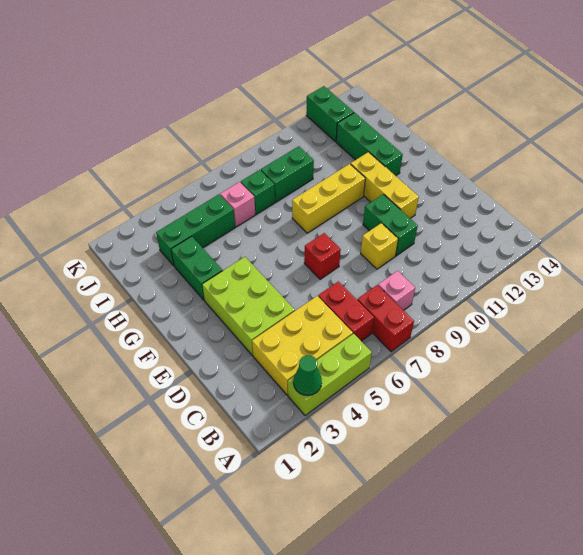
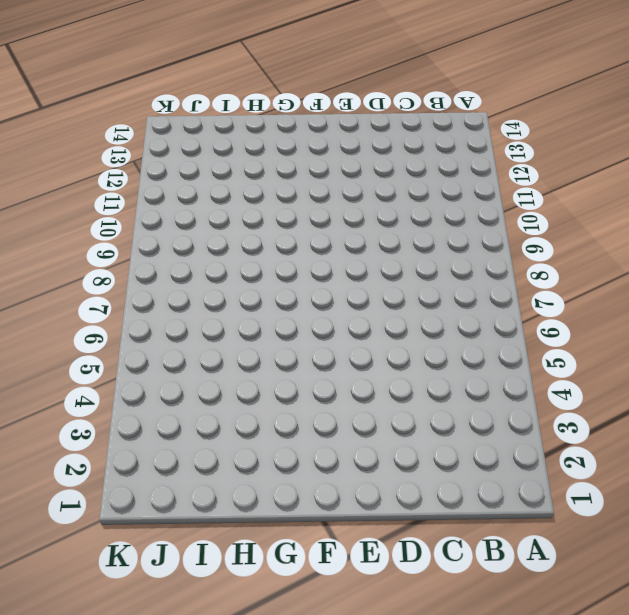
none -> lime 1x3 brick [288,334,372,416]
none -> red 1x2 brick [357,285,414,352]
none -> yellow 2x3 brick [252,296,353,395]

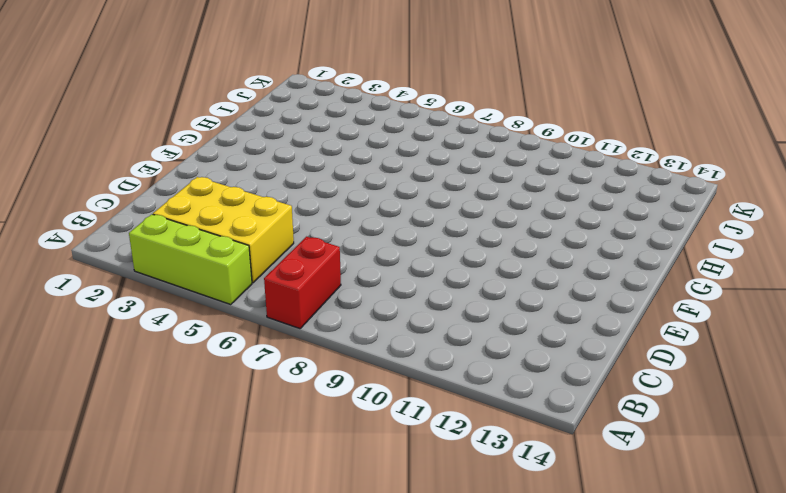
none -> red 1x2 brick [318,281,374,341]
none -> pink 1x1 brick [378,271,415,310]
none -> lime 2x3 brick [202,257,295,356]

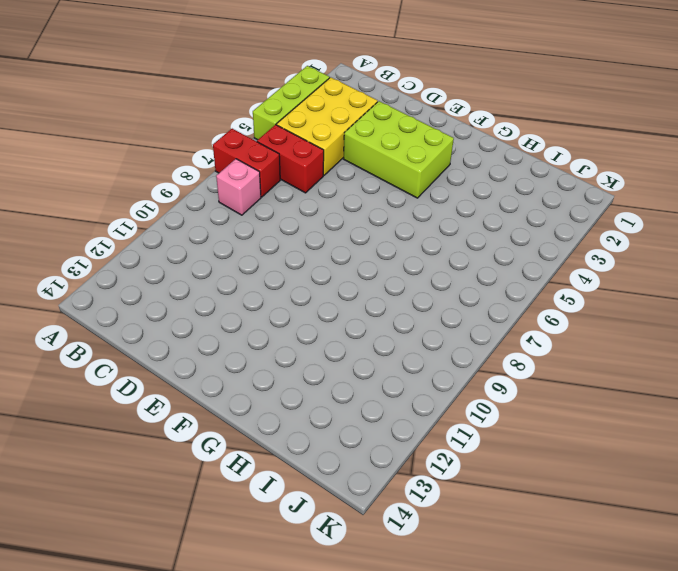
none -> yellow 1x1 brick [361,223,398,269]
none -> green 1x2 brick [363,194,418,256]
none -> red 1x1 brick [304,233,341,279]

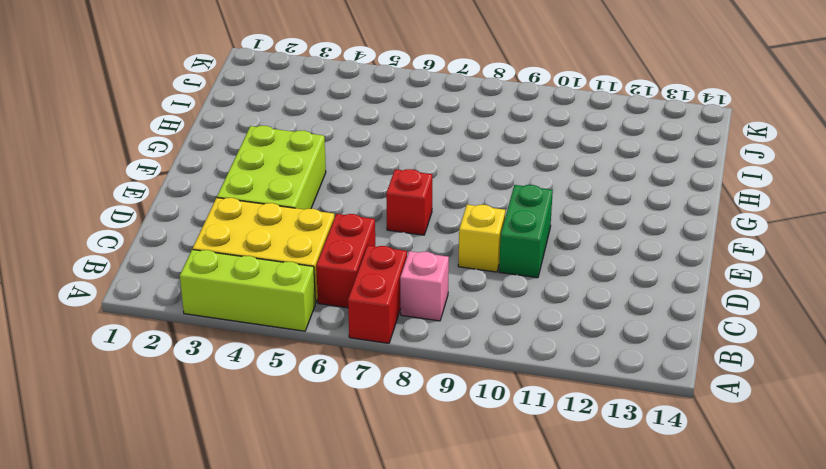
none -> yellow 1x3 brick [351,152,419,218]
none -> green 1x2 brick [171,236,222,300]
none -> yellow 1x3 brick [292,164,365,233]

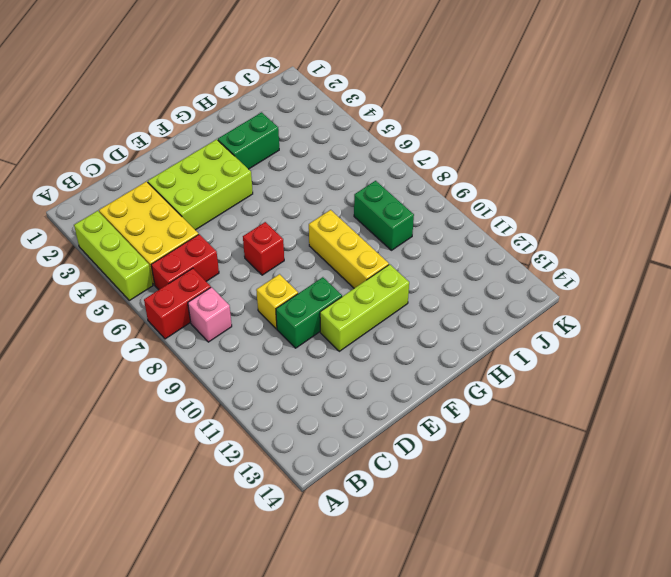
lime 1x3 brick [320,264,409,351] -> yellow 1x3 brick [351,152,419,218]
none -> green 1x3 brick [336,113,403,176]
none -> green 1x3 brick [156,194,235,266]
none -> pink 1x1 brick [220,182,255,227]

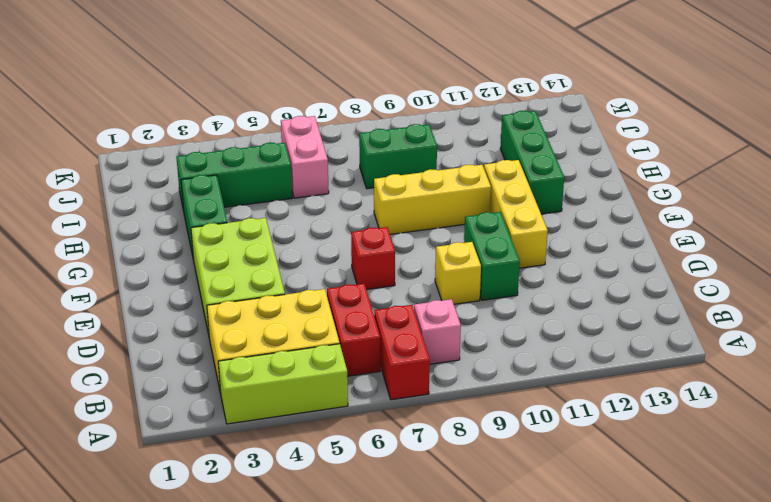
pink 1x2 brick [281,116,329,198] -> pink 1x1 brick [220,182,255,227]
none -> green 1x1 brick [241,170,275,214]
none -> green 1x2 brick [306,86,354,142]
none -> green 1x1 cone [293,355,322,396]

